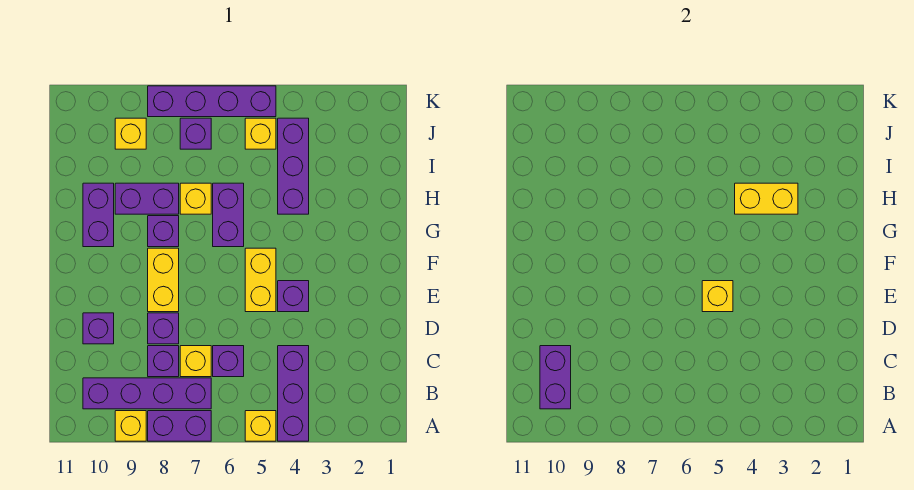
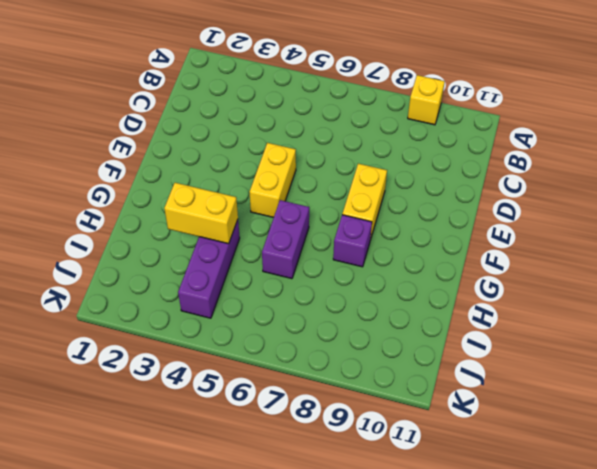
none -> purple 1x3 brick [278,346,309,441]
none -> yellow 1x1 brick [245,411,276,441]
none -> purple 1x2 brick [148,411,211,441]

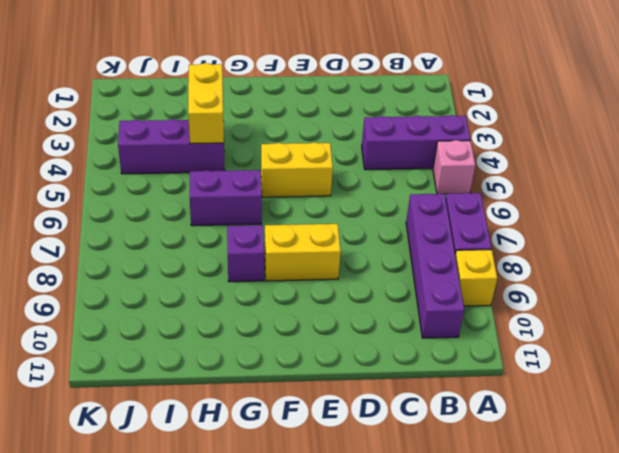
pink 1x1 brick [433,140,475,194] -> yellow 1x1 brick [245,411,276,441]
none -> purple 1x1 brick [213,346,244,377]
none -> yellow 1x1 brick [180,346,211,377]
none -> purple 1x1 brick [148,346,179,377]

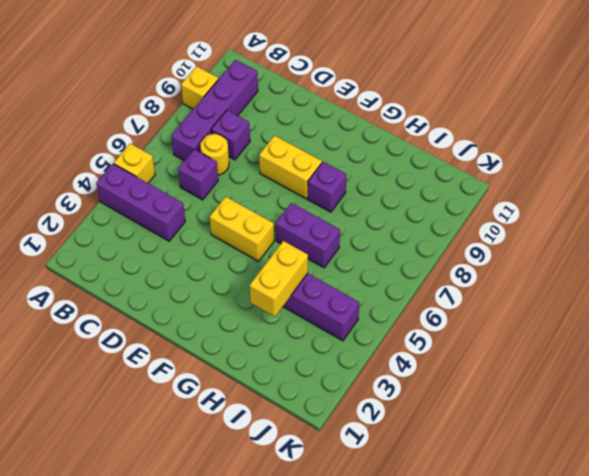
yellow 1x1 round brick [200,134,229,175] -> yellow 1x1 brick [180,346,211,377]
none -> purple 1x2 brick [148,411,211,441]
none -> purple 1x1 brick [148,313,179,344]
none -> purple 1x1 brick [83,313,114,344]

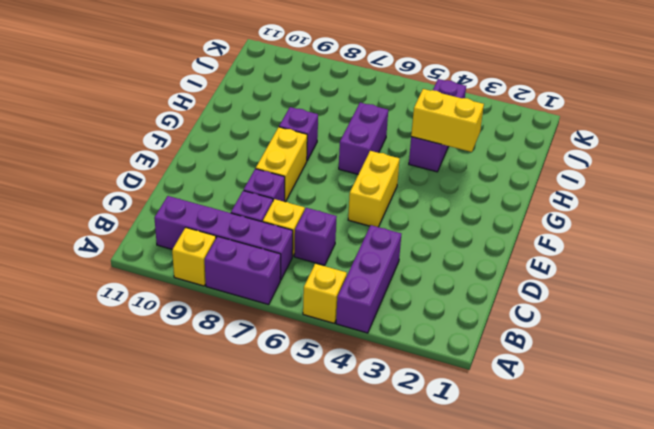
none -> purple 1x1 brick [83,313,114,344]
none -> purple 1x1 brick [278,281,309,312]
none -> purple 1x2 brick [83,183,114,247]

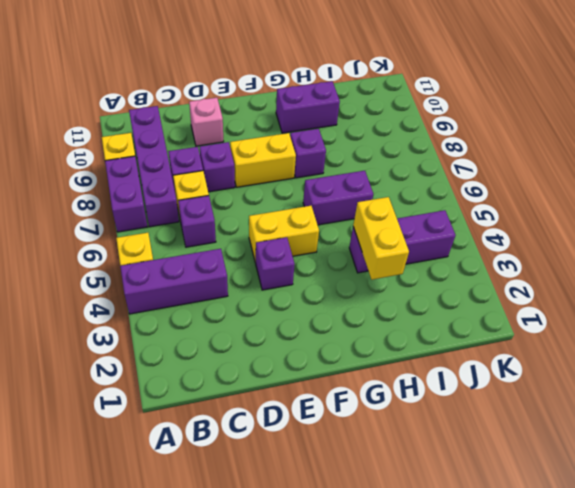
pink 1x1 brick [189,98,224,146] -> purple 1x1 brick [83,313,114,344]
none -> yellow 1x1 brick [180,183,211,214]
none -> purple 1x2 brick [115,183,179,214]
none -> yellow 1x1 brick [245,118,276,149]

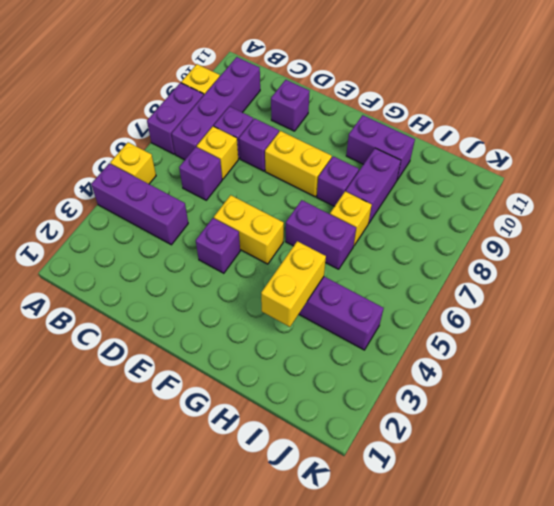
none -> yellow 1x1 brick [245,118,276,149]
none -> purple 1x1 brick [180,118,211,149]
none -> yellow 1x1 brick [115,118,146,149]

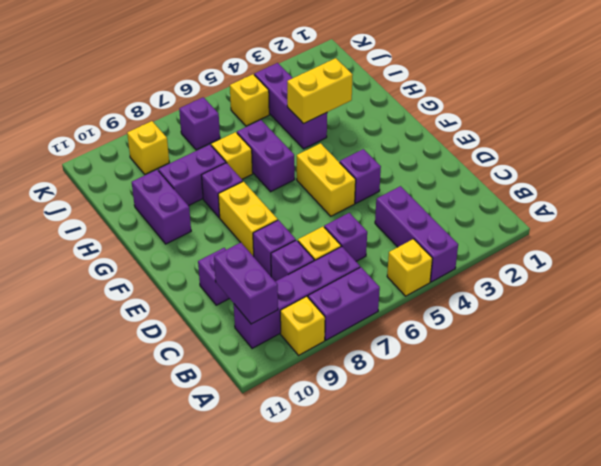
none -> purple 1x4 brick [148,86,276,117]
none -> yellow 1x1 brick [702,281,733,312]

